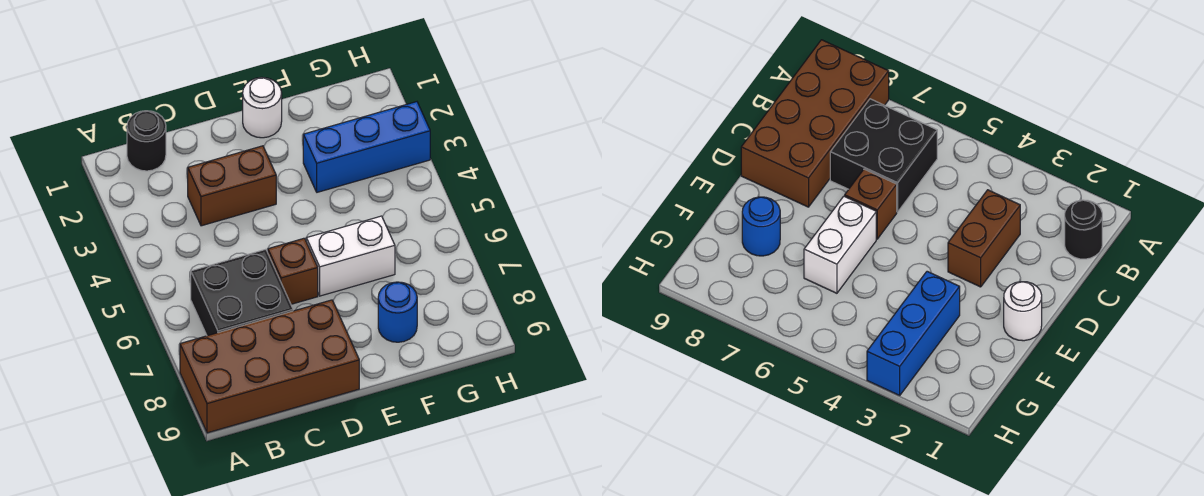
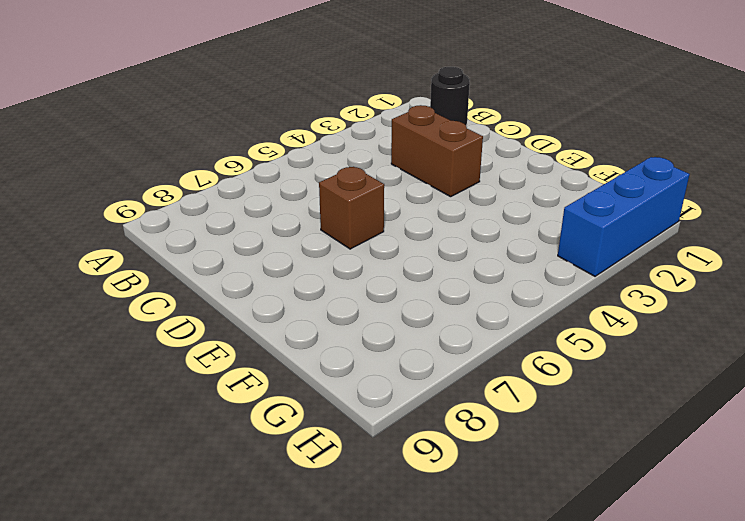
blue 1x3 brick [558,157,690,276] -> blue 1x3 brick turned to [303,102,430,192]
none -> brown 2x4 brick [180,300,359,433]
none -> black 2x2 brick [191,249,293,336]

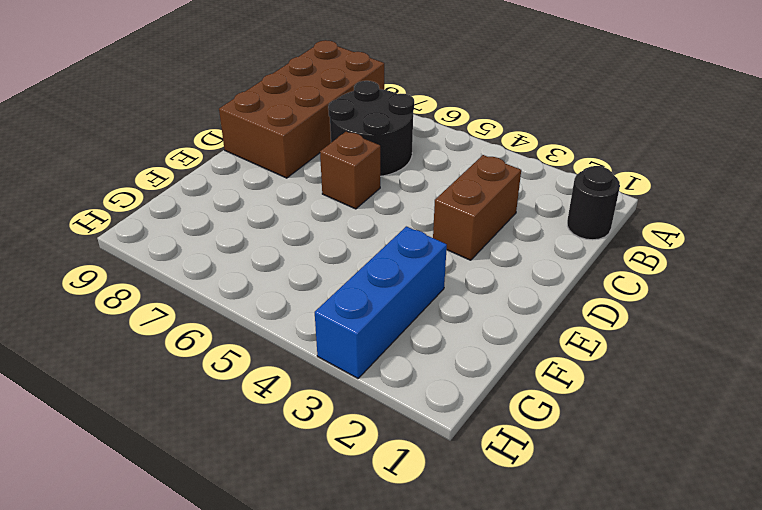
black 2x2 round brick [328,81,414,176] -> black 2x2 brick [191,249,293,336]
none -> white 1x1 round brick [243,77,282,138]
none -> white 1x2 brick [306,216,395,296]

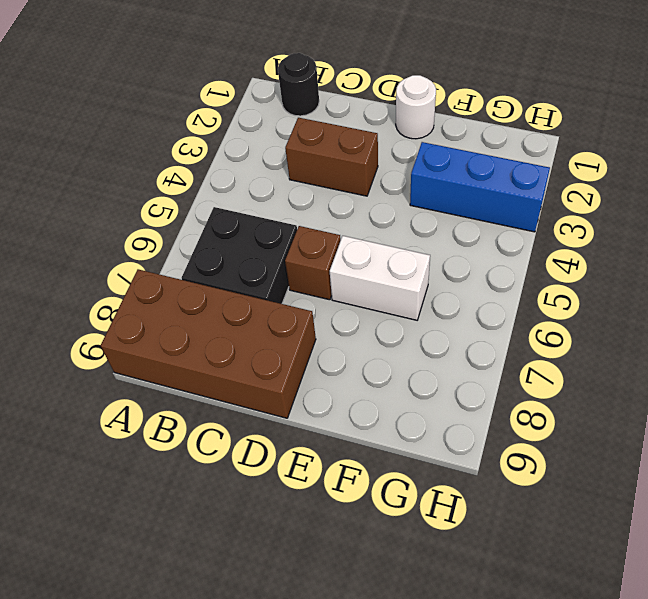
none -> blue 1x1 round brick [378,282,417,342]

